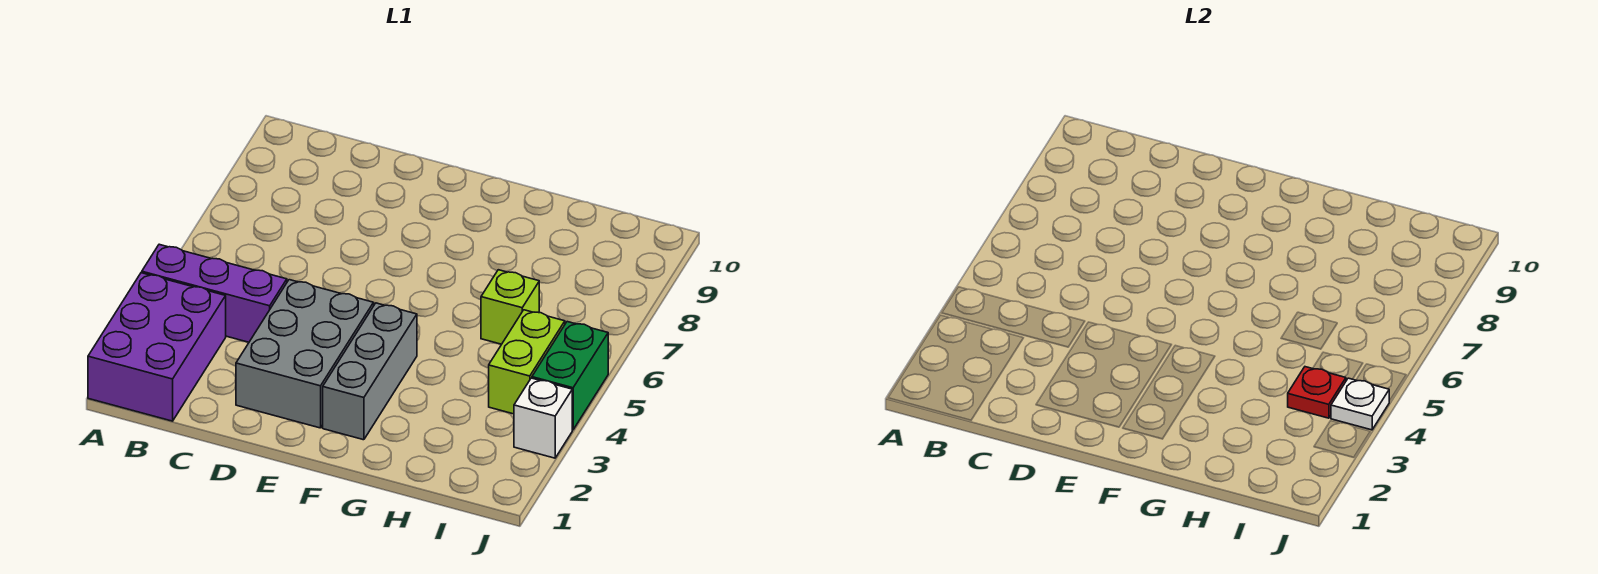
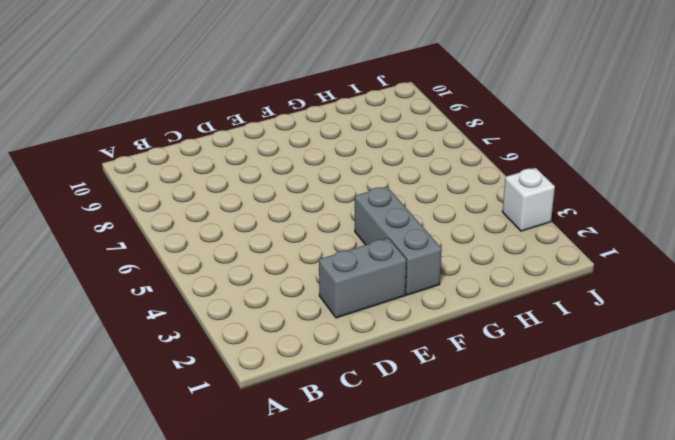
grey 1x2 brick [319,238,406,318] -> grey 2x3 brick [236,280,374,428]
none -> purple 2x3 brick [88,273,226,421]
none -> purple 1x3 brick [142,244,287,342]

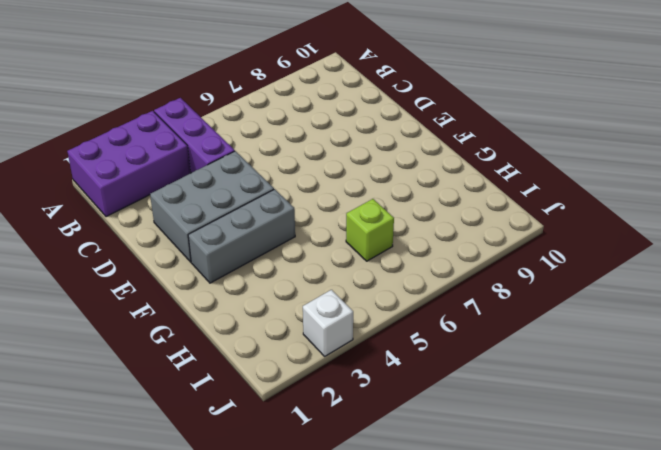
none -> lime 1x2 brick [489,310,565,414]
none -> green 1x2 brick [532,322,608,430]

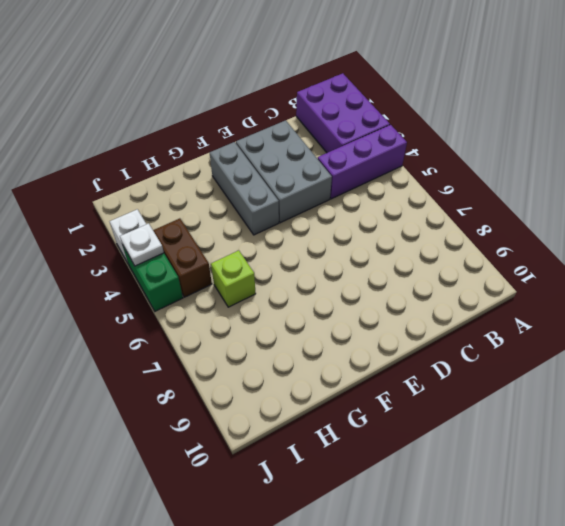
brown 1x2 brick [153,218,212,297] -> lime 1x2 brick [489,310,565,414]
none -> red 1x1 plate [1288,367,1346,418]

